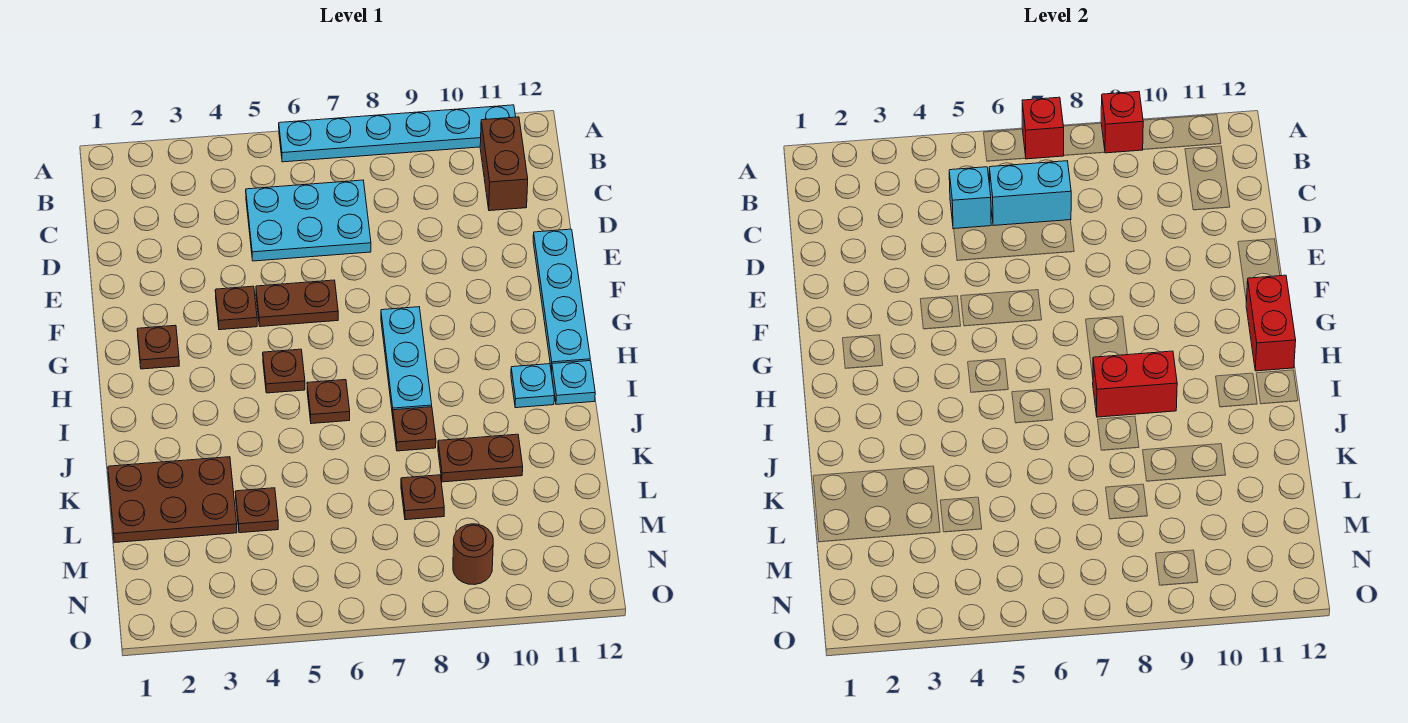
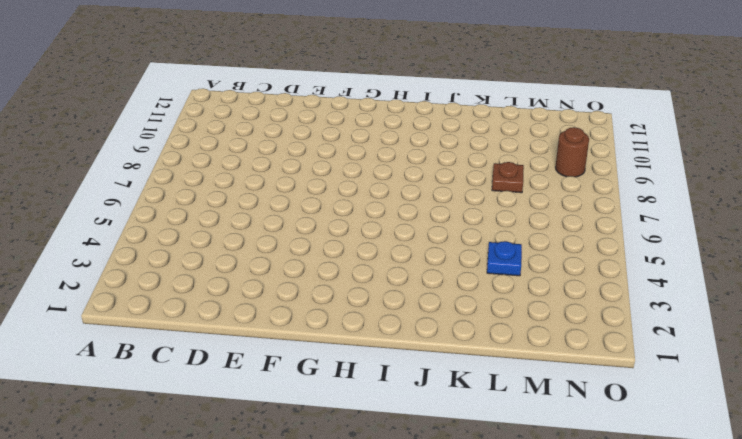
blue 1x1 plate [487,241,522,276] -> brown 1x1 plate [235,488,278,533]
none -> cyan 1x6 plate [279,105,516,162]
none -> brown 1x2 brick [480,117,528,211]
none -> cyan 2x3 plate [246,180,371,261]

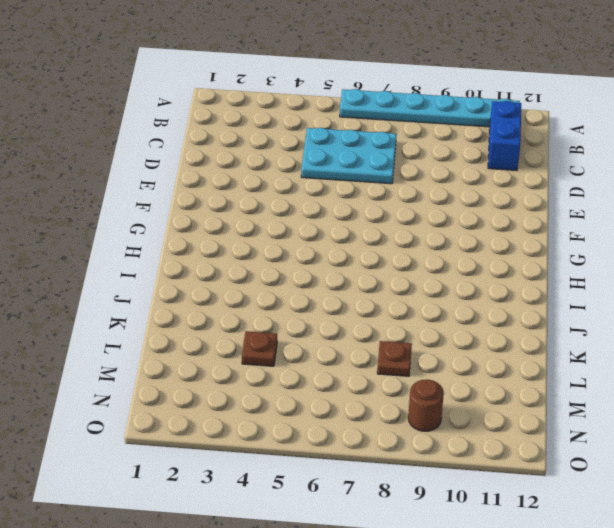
blue 1x2 brick [488,101,521,171] -> brown 1x2 brick [480,117,528,211]
none -> cyan 1x4 plate [533,229,590,371]
none -> brown 1x1 plate [215,286,257,330]
none -> brown 1x2 plate [256,280,338,327]

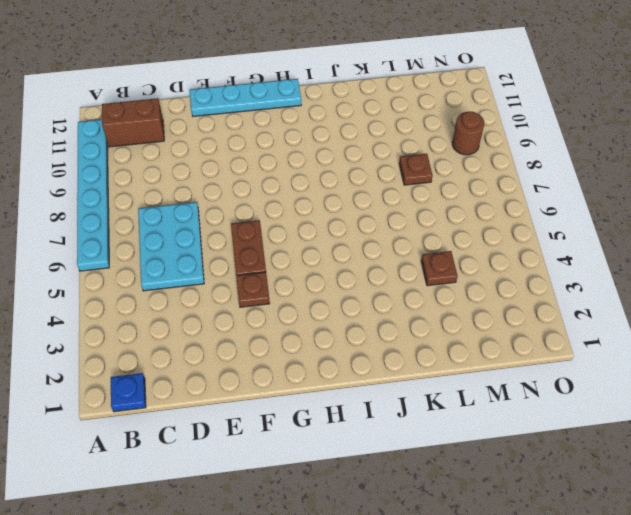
blue 1x1 plate [111,373,146,412] -> none
none -> brown 1x1 plate [137,325,179,369]
none -> cyan 1x3 plate [381,307,432,416]
none -> brown 1x1 plate [263,349,305,393]

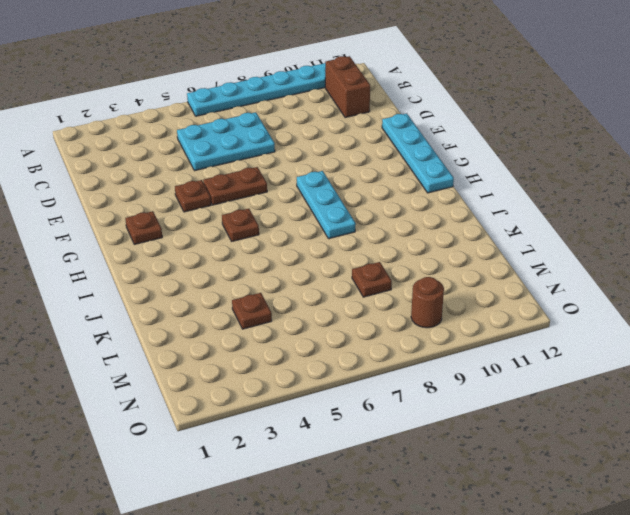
none -> brown 1x1 plate [307,380,350,424]
none -> cyan 1x1 plate [511,364,554,408]
none -> cyan 1x1 plate [552,361,595,404]

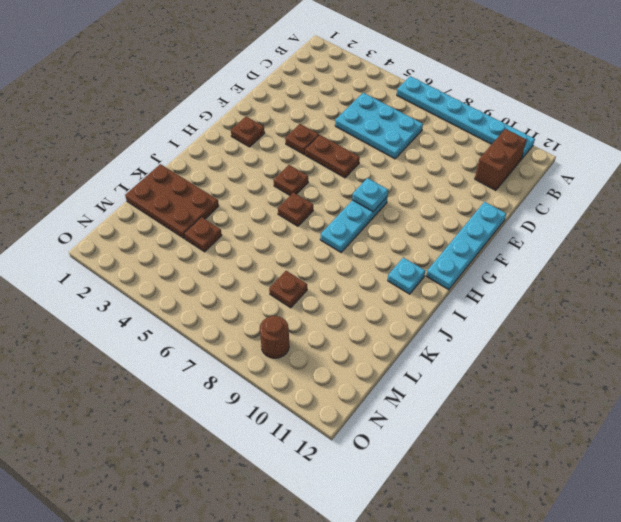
cyan 1x1 plate [352,178,388,212] -> cyan 1x1 plate moved to [552,361,595,404]
none -> brown 1x1 plate [393,407,436,451]
none -> brown 1x2 plate [438,434,523,482]
none -> red 1x1 brick [1022,97,1064,159]

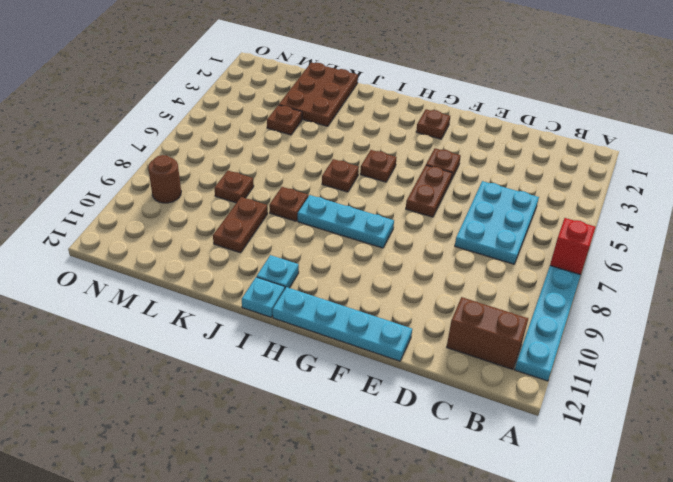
none -> red 1x1 brick [1101,91,1143,153]
none -> cyan 1x1 brick [949,167,991,229]
none -> cyan 1x2 brick [989,161,1071,226]

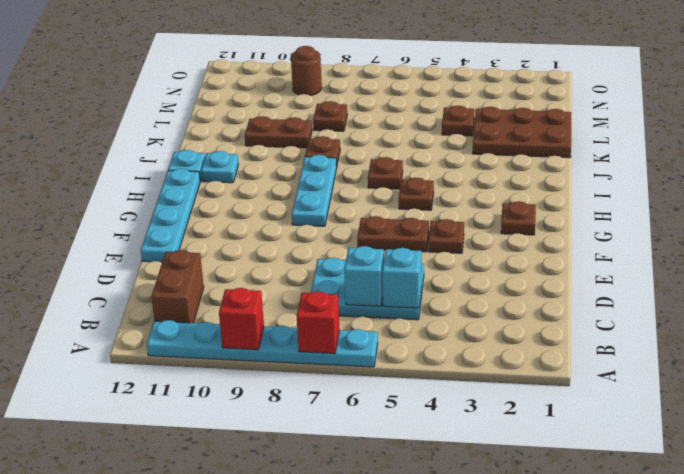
cyan 1x1 brick [344,246,384,306] -> cyan 1x2 brick [989,161,1071,226]
none -> red 1x2 brick [1246,275,1296,371]
none -> red 1x2 brick [1093,351,1177,417]

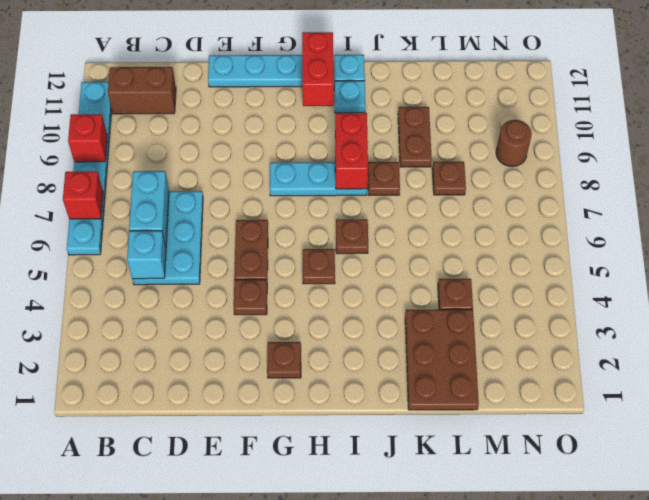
red 1x2 brick [302,32,333,106] -> red 1x2 brick turned to [1246,275,1296,371]

